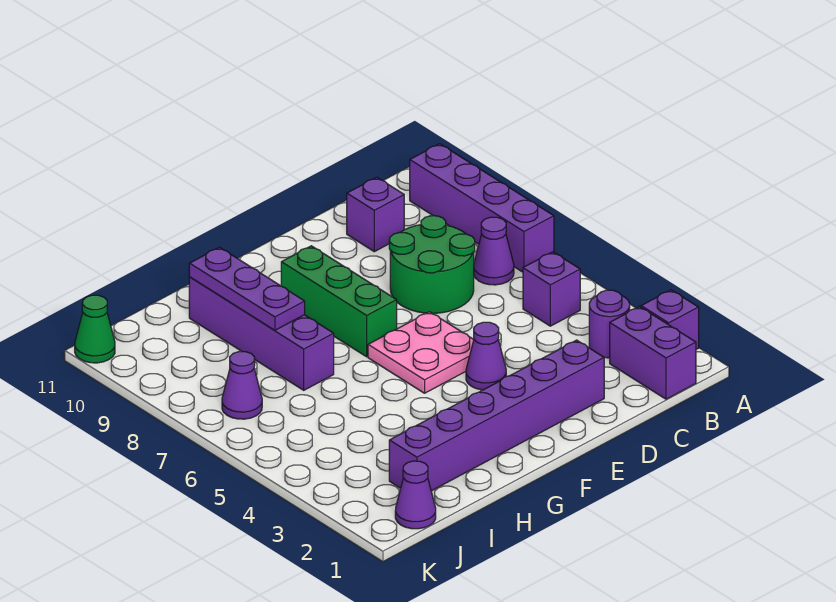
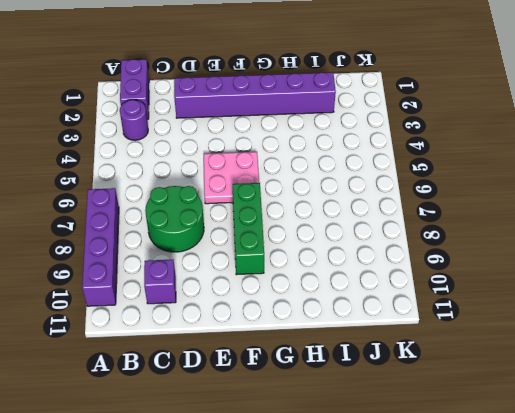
none -> purple 1x1 brick [641,290,699,349]
none -> purple 1x1 brick [523,252,580,326]
none -> purple 1x1 cone [474,217,514,285]

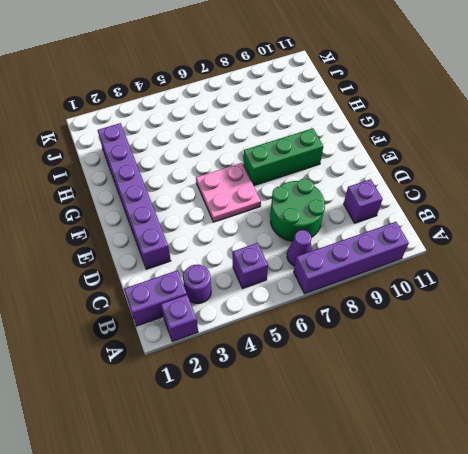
none -> purple 1x1 cone [466,322,506,390]
none -> purple 1x4 brick [189,277,334,390]
none -> purple 1x1 cone [395,461,436,529]

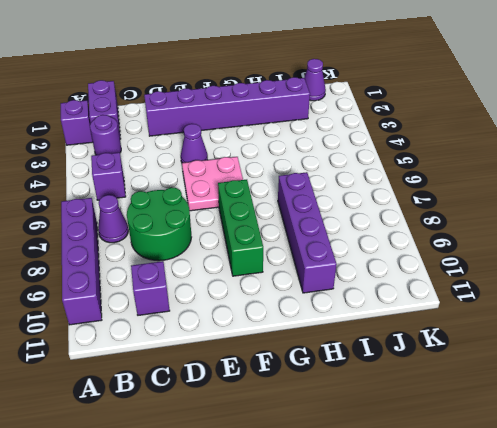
none -> purple 1x1 cone [222,352,262,419]
none -> green 1x1 cone [75,295,115,363]
none -> purple 1x3 plate [189,247,305,330]

